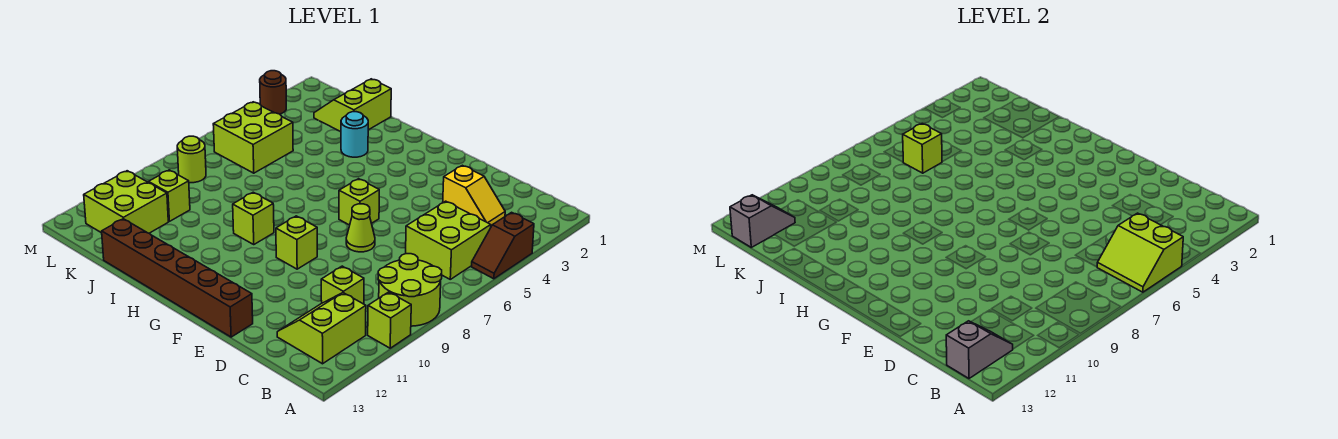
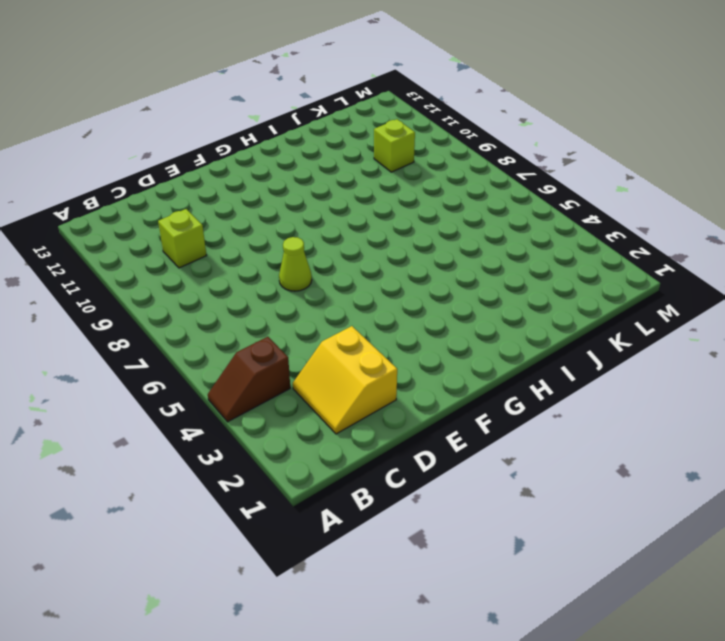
brown 1x2 slope [208,337,290,422] -> brown 1x2 slope turned to [472,212,534,279]
yellow 2x2 slope [293,326,397,434] -> yellow 1x2 slope [443,165,505,226]
none -> lime 2x2 round brick [378,254,442,326]
none -> lime 1x1 brick [368,292,411,348]
none -> lime 2x2 brick [406,201,491,279]

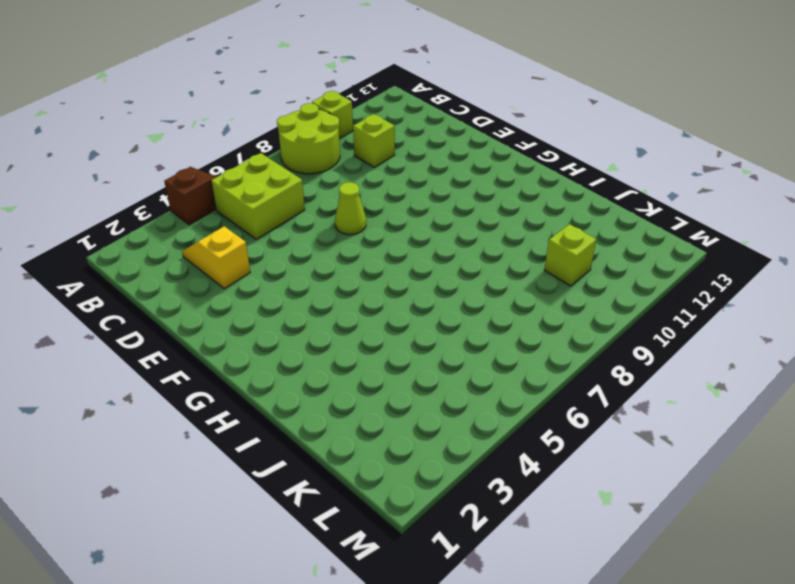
none -> lime 2x2 slope [277,293,366,364]
none -> brown 1x6 brick [102,219,253,337]
none -> lime 1x1 brick [339,179,379,225]

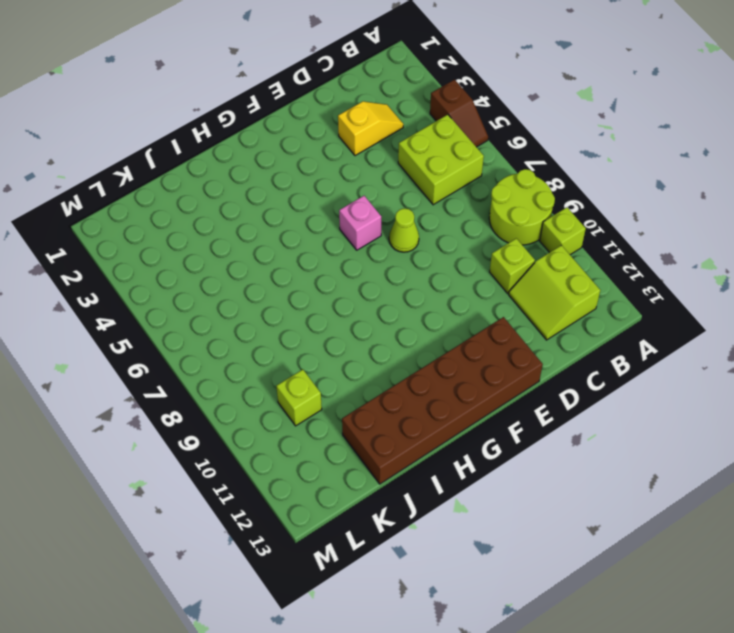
brown 2x6 brick [342,317,543,484] -> brown 1x6 brick [102,219,253,337]
pink 1x1 brick [339,196,381,250] -> lime 1x1 brick [339,179,379,225]
none -> lime 1x1 brick [276,216,317,269]
none -> lime 1x1 brick [233,192,274,244]
none -> cyan 1x1 round brick [341,112,368,157]

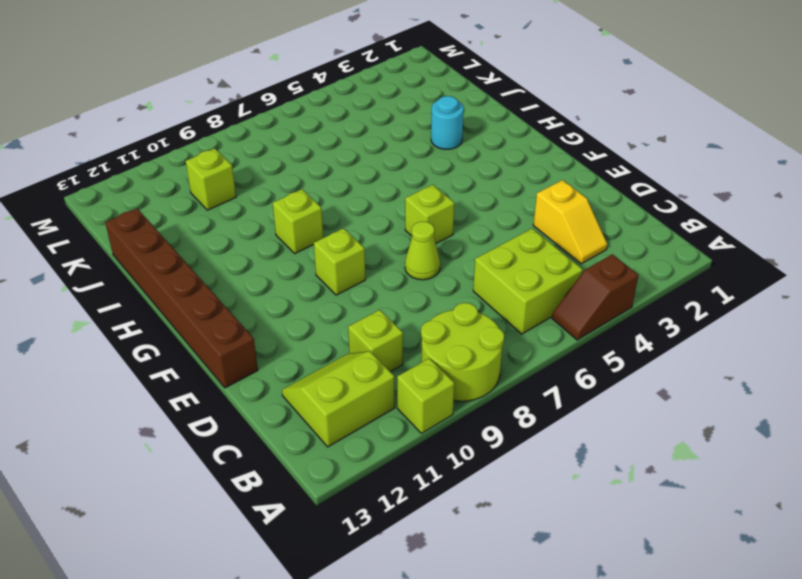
none -> lime 2x2 slope [314,79,391,132]
none -> lime 2x2 brick [213,102,293,173]
none -> lime 2x2 brick [84,171,168,233]

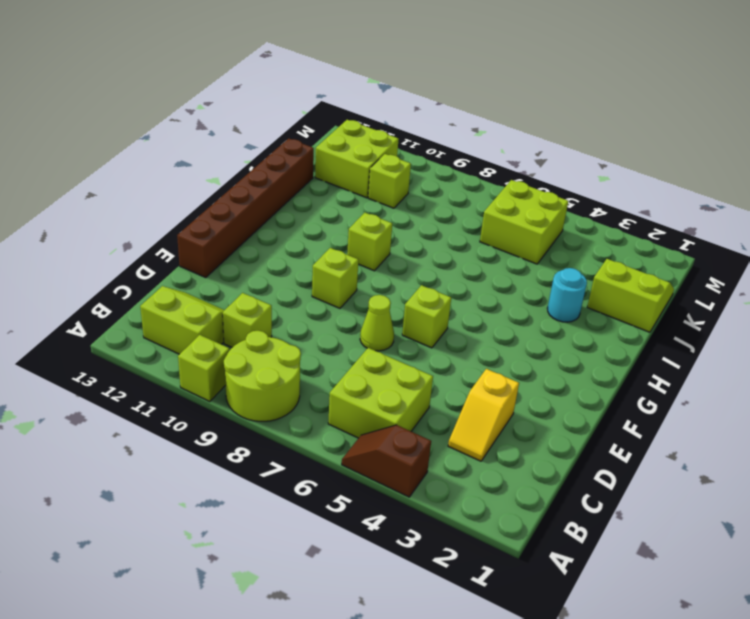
none -> lime 1x1 round brick [177,136,206,183]
none -> brown 1x1 round brick [260,71,286,114]
none -> lime 2x2 slope [1097,213,1183,292]

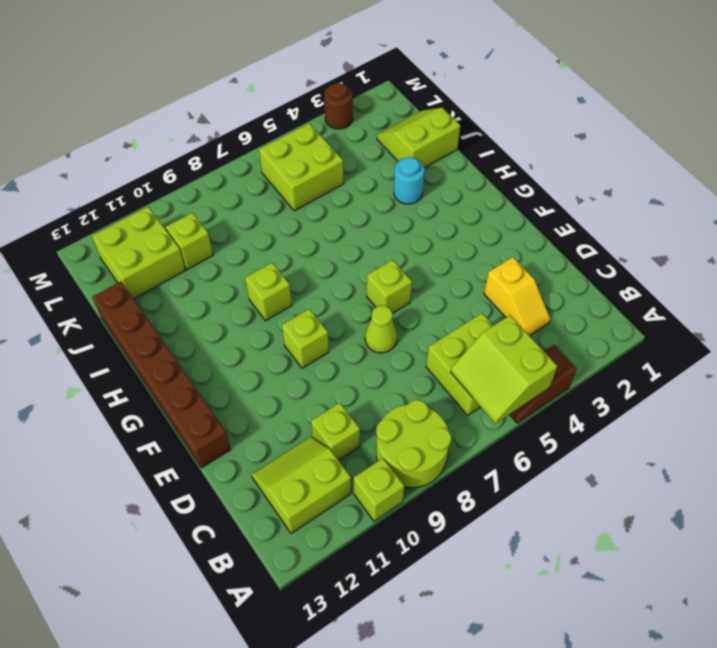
none -> lime 1x1 round brick [177,136,206,183]
none -> grey 1x2 slope [946,321,1013,378]
none -> lime 1x1 brick [903,123,942,173]

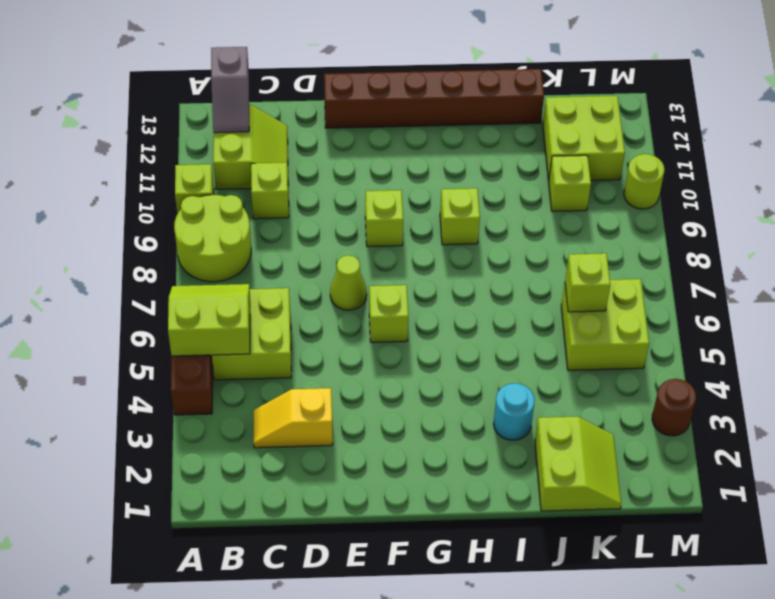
lime 1x1 round brick [624,154,664,209] -> lime 1x1 round brick moved to [177,136,206,183]
none -> grey 1x2 slope [730,195,795,247]

